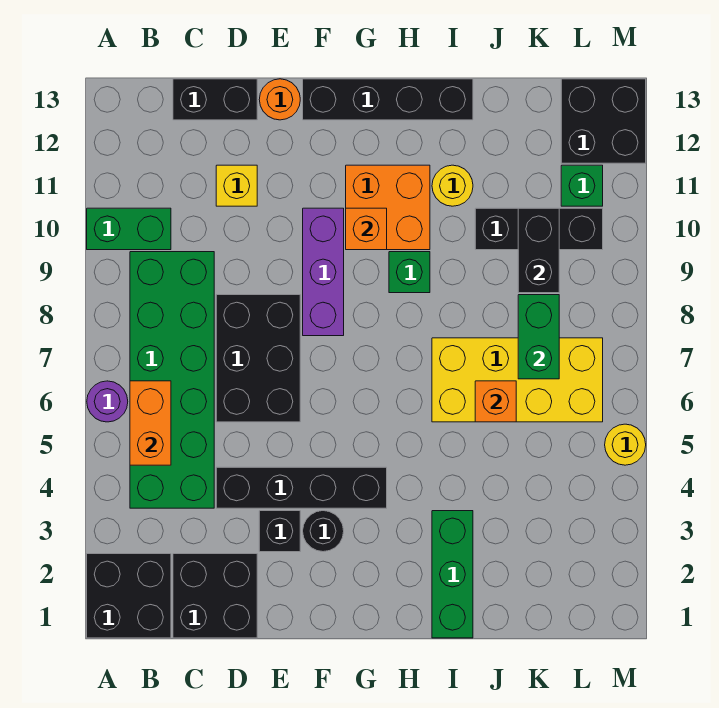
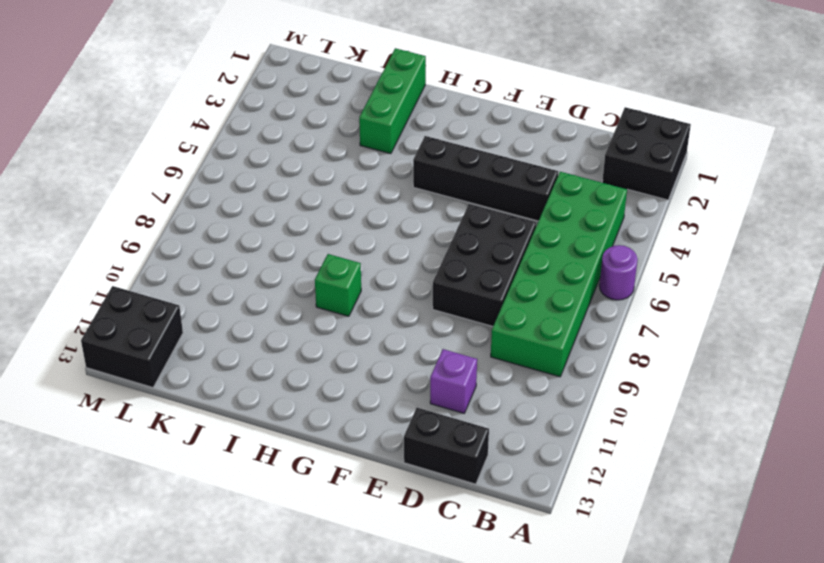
purple 1x1 brick [430,349,477,413] -> yellow 1x1 brick [216,165,257,206]
none -> green 1x2 brick [87,208,171,250]
none -> black 2x2 brick [173,554,257,638]
none -> black 1x1 brick [259,511,300,552]

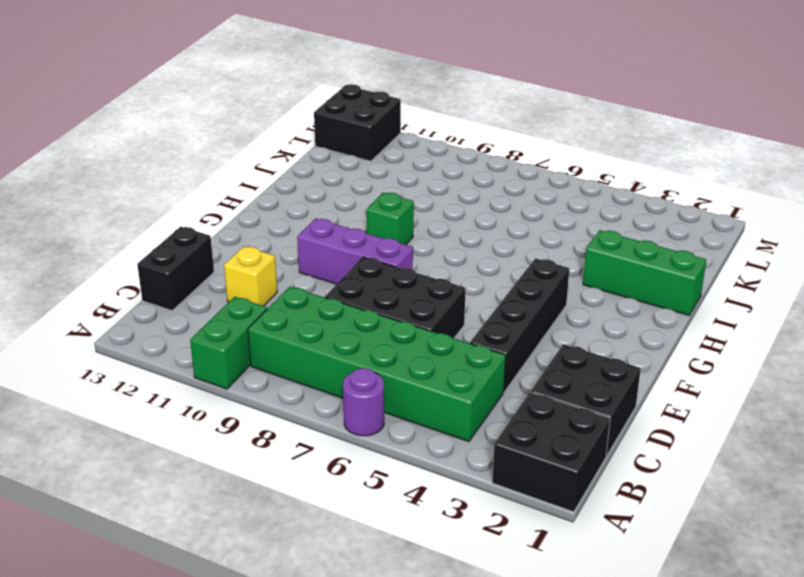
none -> black 1x1 brick [259,511,300,552]
none -> orange 1x1 round brick [259,79,300,120]
none -> black 1x1 round brick [303,511,344,552]

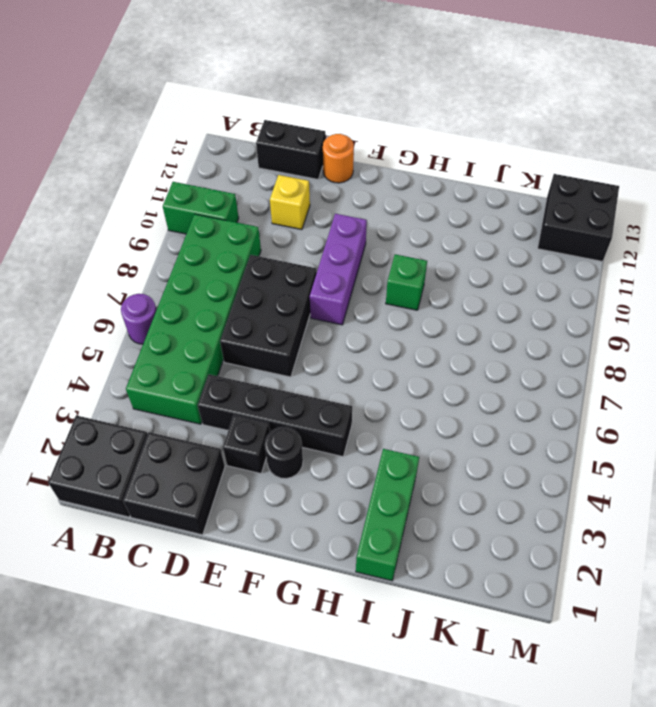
none -> black 1x4 brick [303,79,473,120]
none -> orange 2x2 brick [346,165,430,250]
none -> yellow 2x4 brick [432,338,603,422]

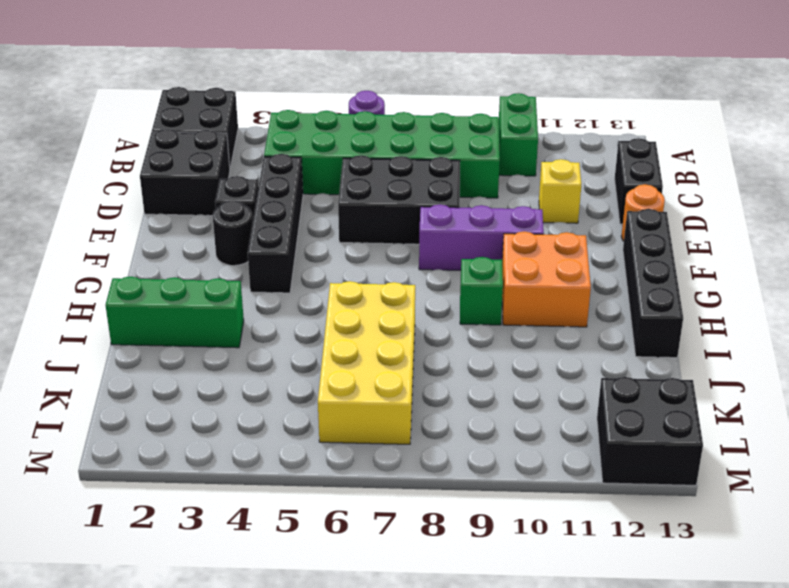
none -> yellow 1x1 round brick [432,165,473,206]
none -> black 1x3 brick [475,208,603,250]
none -> green 1x1 brick [561,165,603,206]

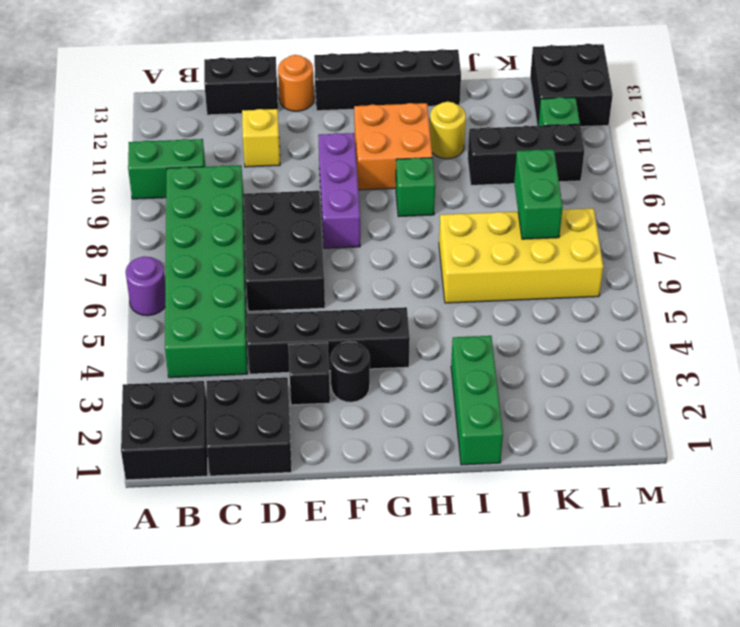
none -> yellow 1x1 round brick [605,424,646,465]
none -> orange 1x2 brick [130,381,171,465]
none -> orange 1x1 brick [346,208,387,250]

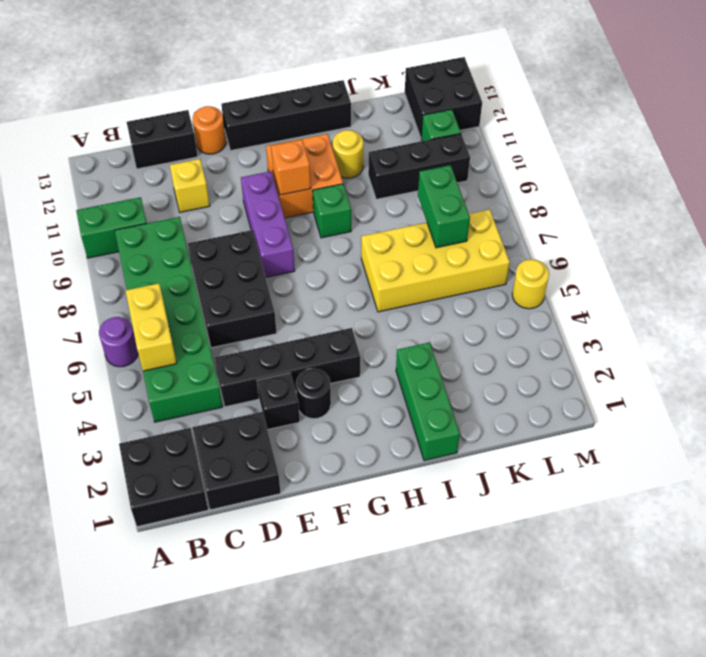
yellow 1x2 brick [126,283,177,371] -> orange 1x2 brick [130,381,171,465]
none -> orange 1x1 brick [475,381,516,422]
none -> black 1x2 brick [518,208,559,293]

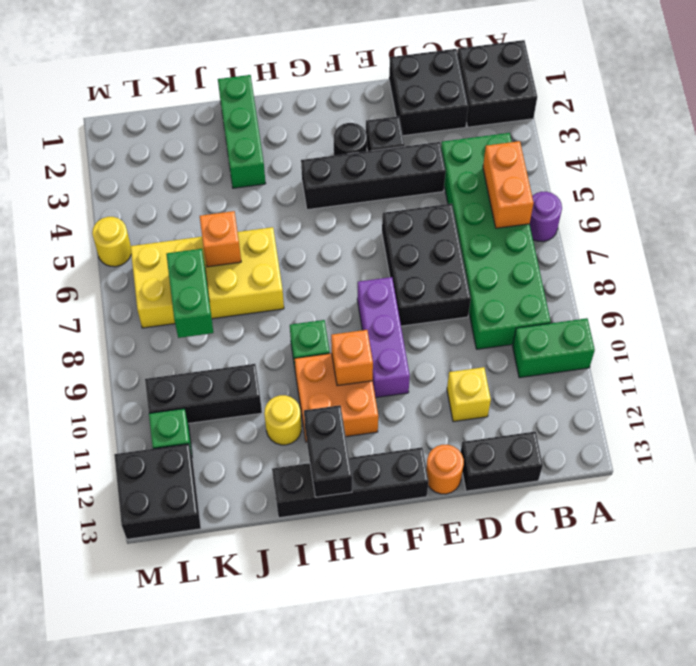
black 1x2 brick [304,405,352,497] -> black 1x2 brick moved to [518,208,559,293]

